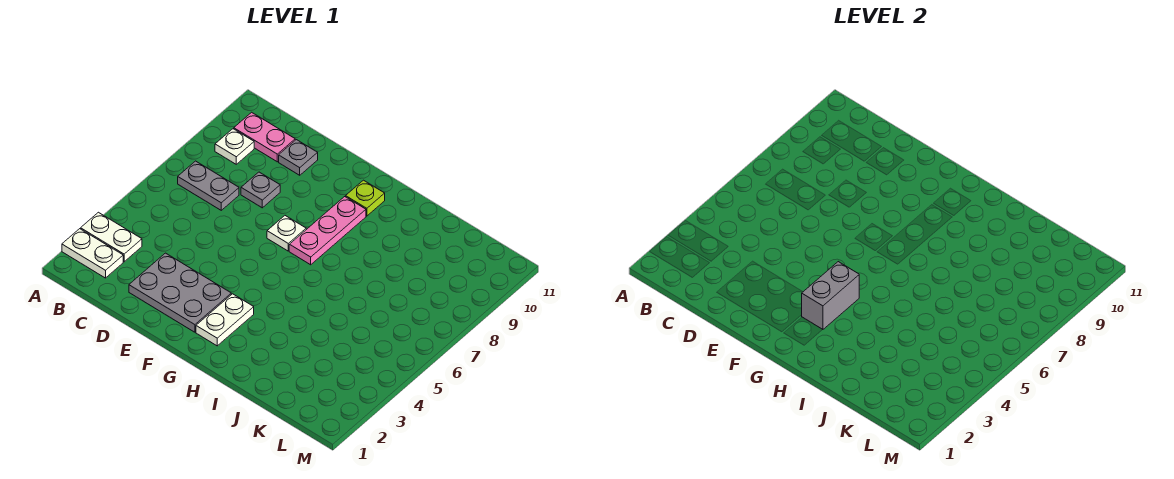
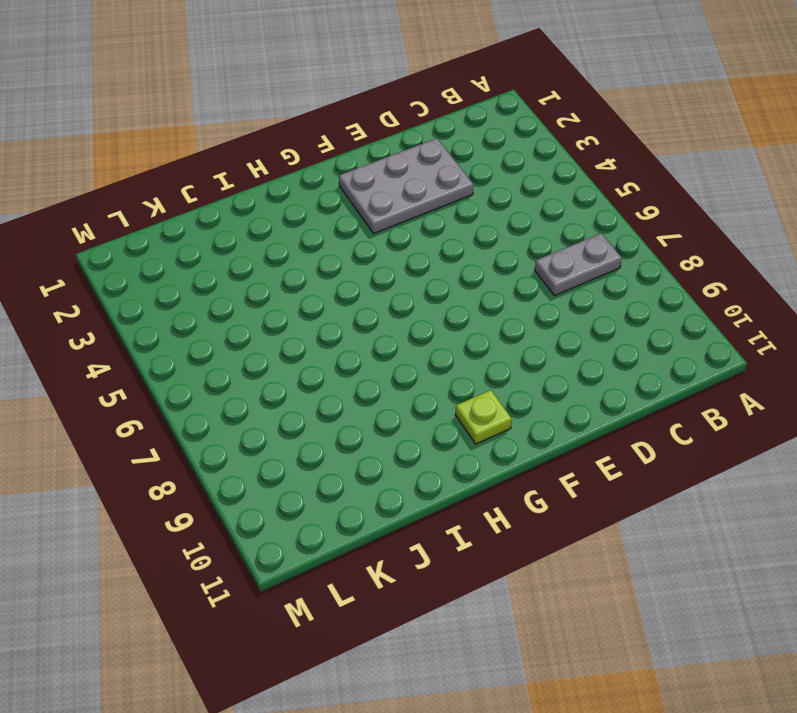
none -> white 1x2 plate [62,229,123,278]
none -> white 1x2 plate [81,212,142,262]
none -> white 1x1 plate [215,129,254,164]

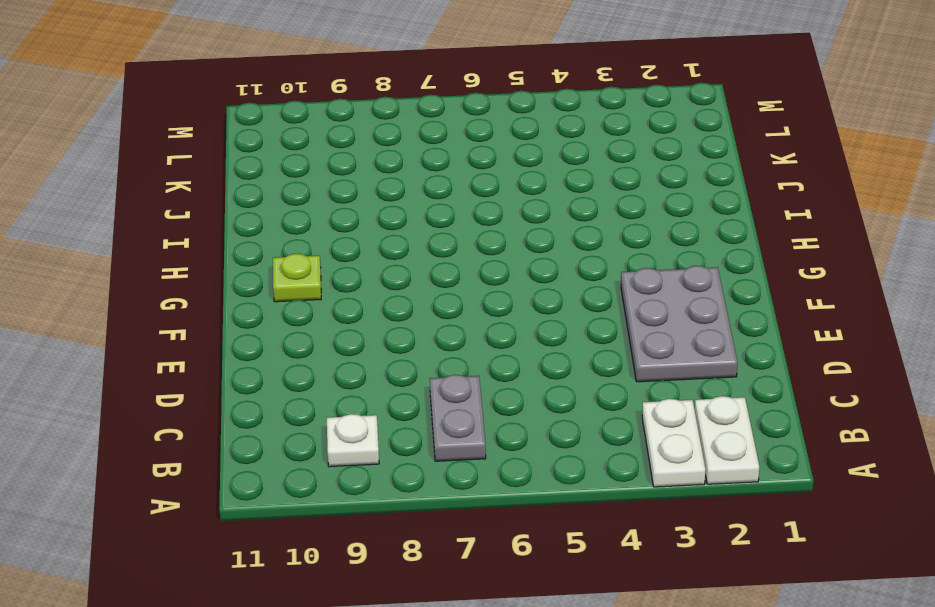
none -> pink 1x2 plate [234,112,295,162]
none -> grey 1x1 plate [241,172,280,208]
none -> grey 1x1 plate [279,140,318,175]

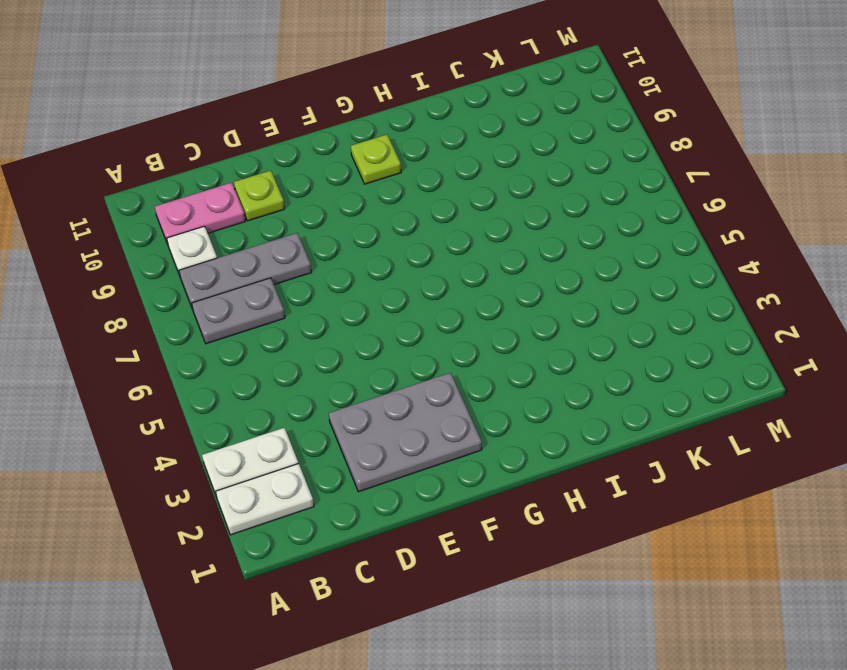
grey 1x3 plate [179,233,311,309] -> grey 1x1 plate [241,172,280,208]
lime 1x1 plate [234,171,285,221] -> grey 1x1 plate [279,140,318,175]
none -> white 1x1 plate [267,216,306,251]
none -> white 1x2 plate [196,294,254,346]
none -> pink 1x3 plate [289,197,366,265]

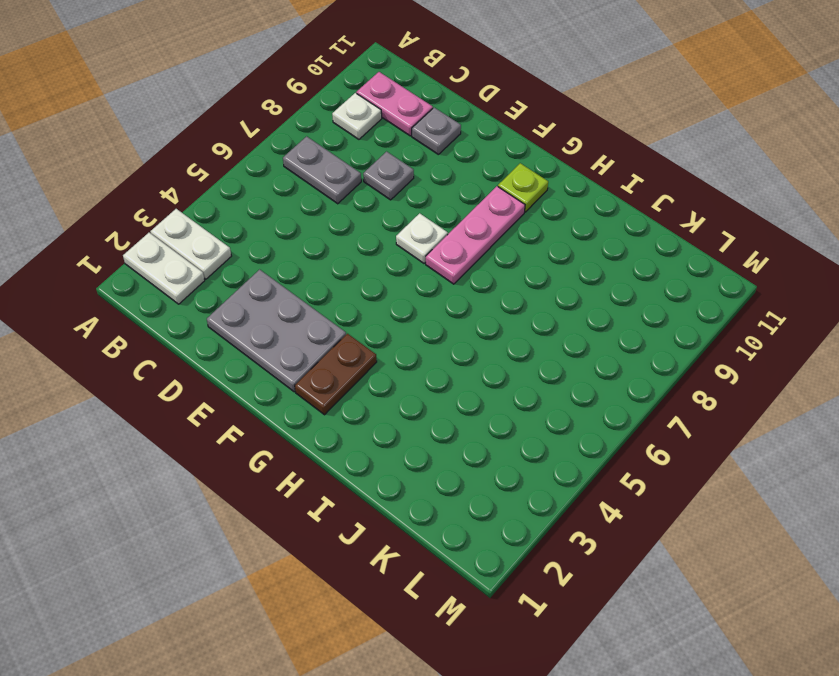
brown 1x2 plate [295,334,377,415] -> white 1x2 plate [196,294,254,346]
none -> grey 1x2 brick [802,262,859,329]

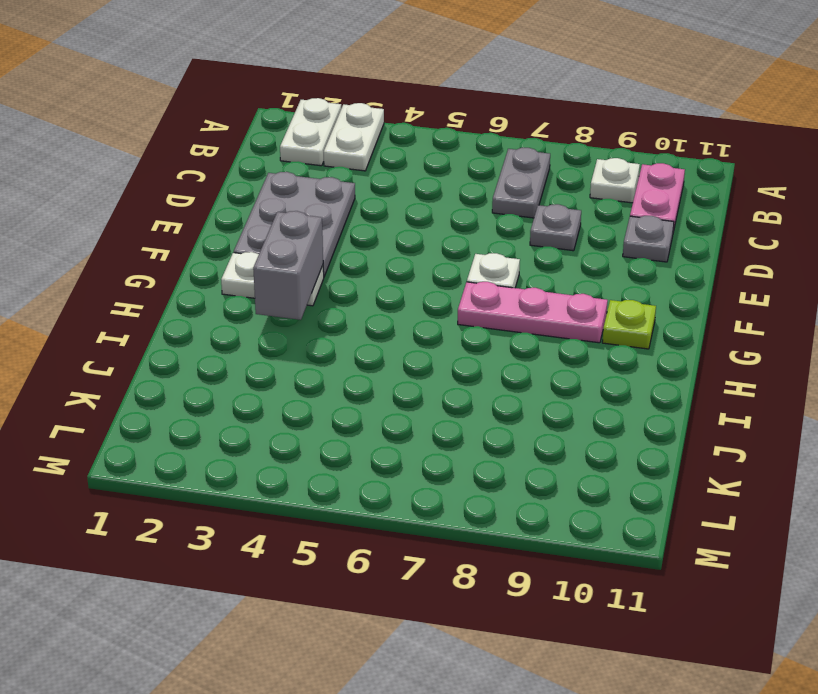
grey 1x2 brick [253,211,323,320] -> grey 1x2 brick turned to [802,262,859,329]

